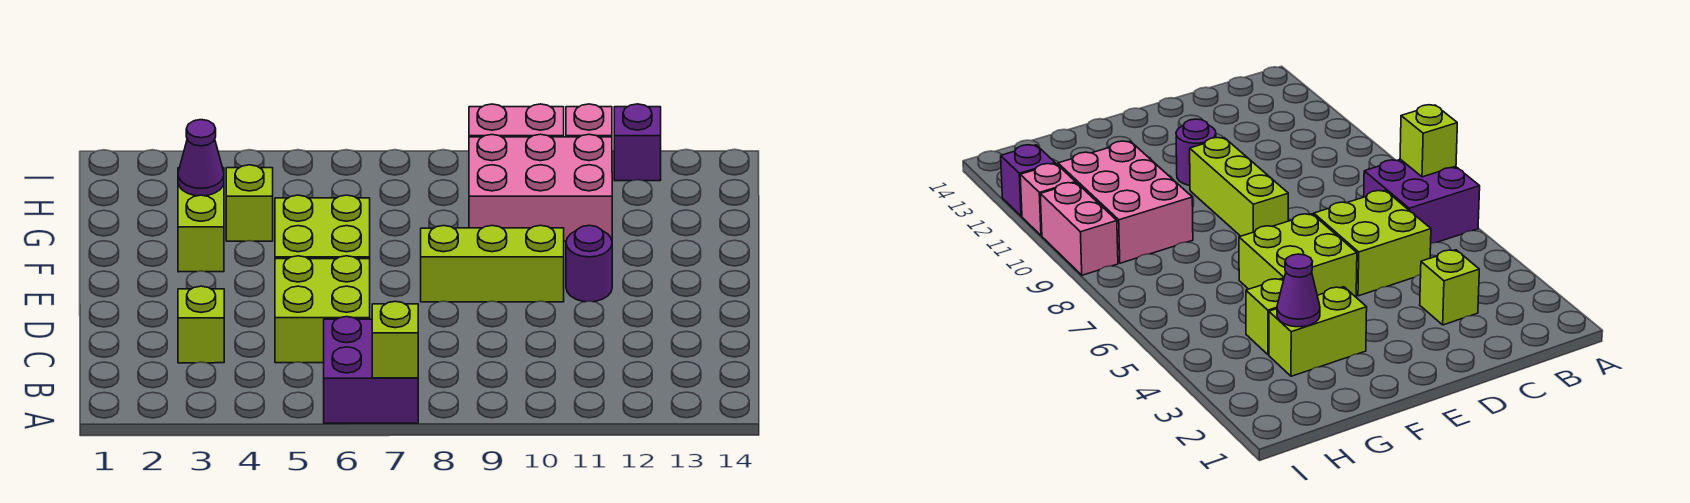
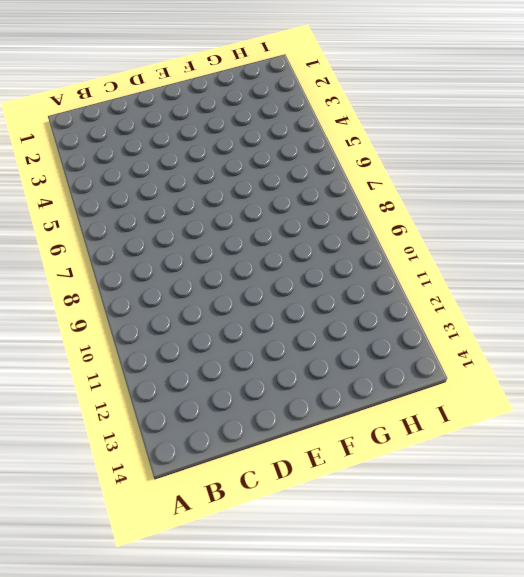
none -> purple 2x2 brick [324,317,418,423]
none -> lime 1x1 brick [178,286,224,363]
none -> lime 2x2 brick [275,256,370,363]

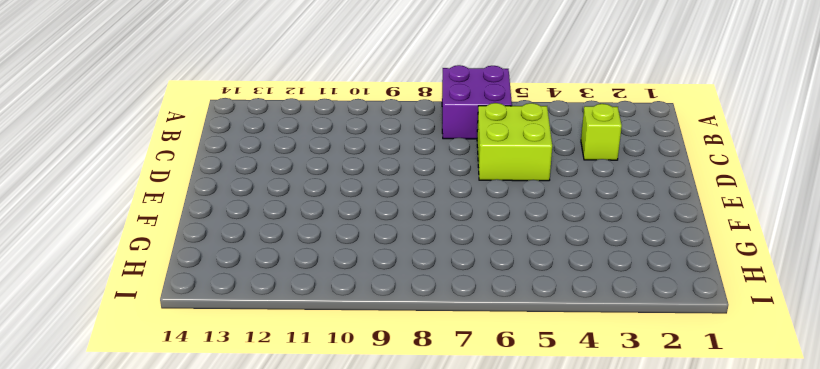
none -> lime 2x2 brick [275,195,370,259]
none -> lime 1x3 brick [421,225,564,302]
none -> purple 1x1 round brick [566,225,612,302]

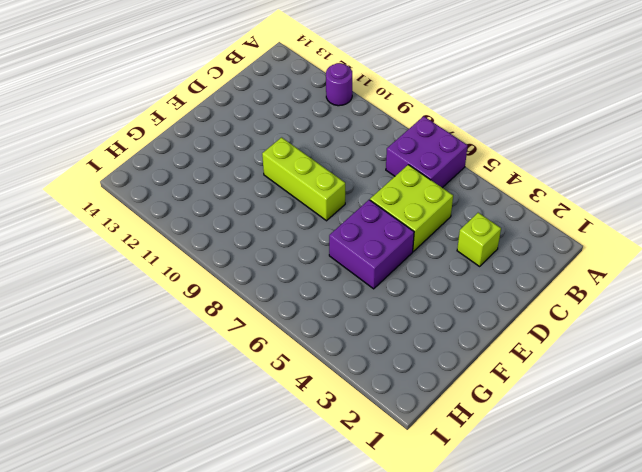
purple 1x1 round brick [326,63,352,106] -> purple 1x1 round brick moved to [566,225,612,302]
purple 2x2 brick [329,200,414,289] -> lime 2x2 brick [275,195,370,259]
none -> lime 1x2 brick [178,168,224,272]
none -> lime 1x1 brick [226,165,273,241]
none -> pink 2x3 brick [469,134,612,241]

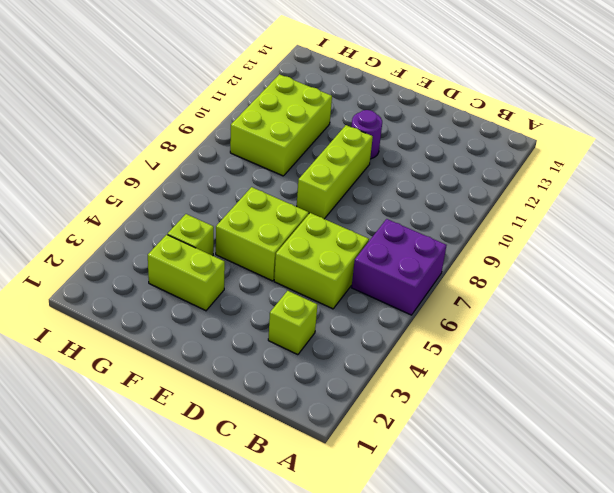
lime 2x3 brick [230,74,332,176] -> pink 2x3 brick [469,134,612,241]
none -> pink 1x2 brick [469,104,564,137]
none -> pink 1x1 brick [566,104,612,137]
none -> purple 1x1 brick [614,104,661,181]

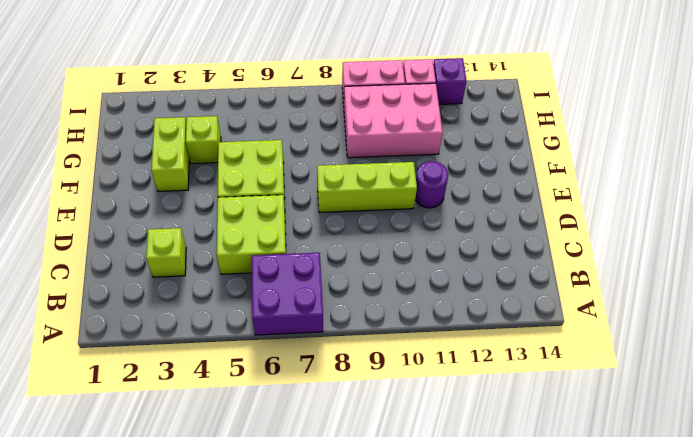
none -> lime 1x1 brick [372,301,418,378]
none -> purple 1x1 cone [178,120,224,196]

